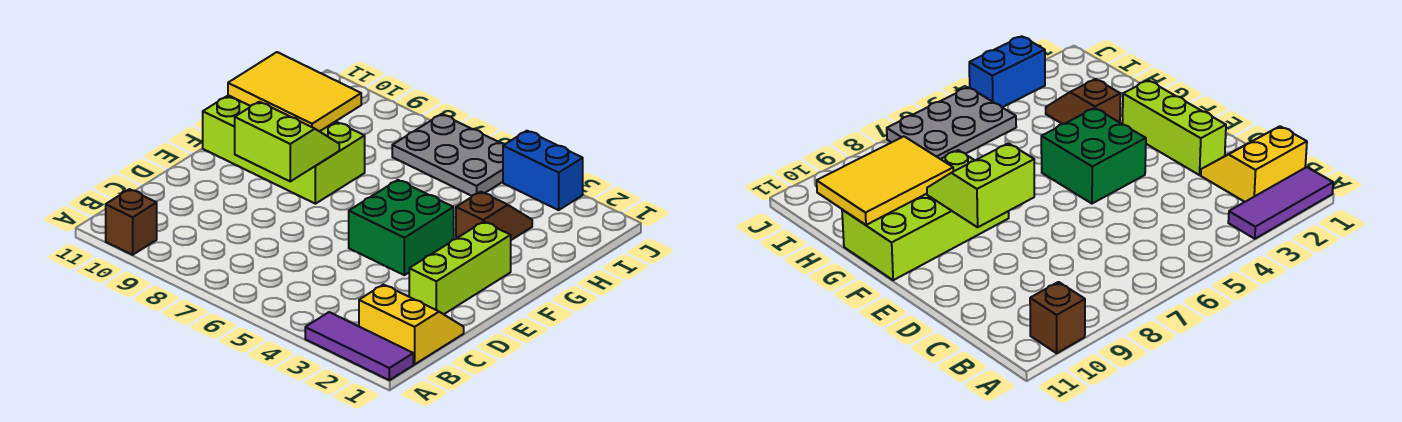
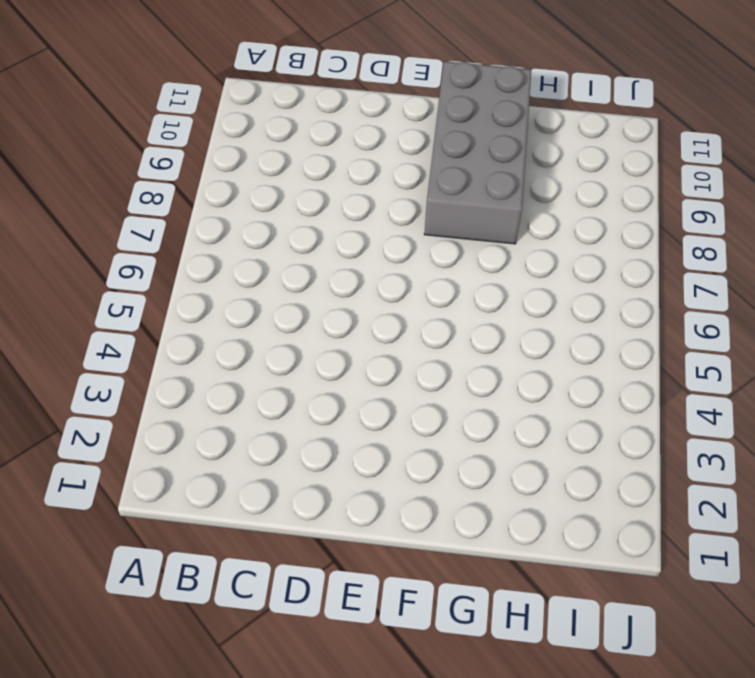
grey 2x4 brick [424,61,531,244] -> lime 2x4 brick [203,95,365,204]
none -> purple 1x3 tile [305,312,413,380]
none -> brown 1x1 brick [106,189,157,255]

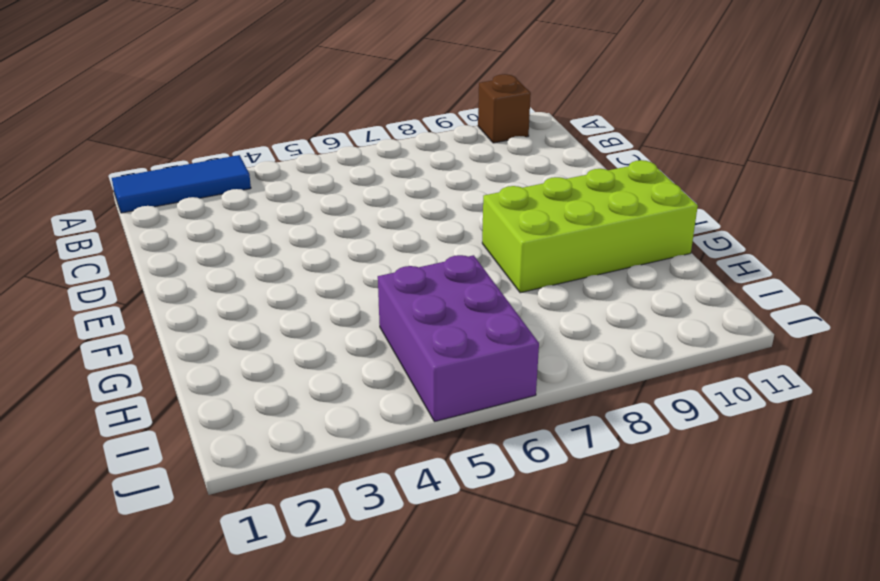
blue 1x3 tile [112,155,251,213] -> purple 1x3 tile [305,312,413,380]
purple 2x3 brick [378,255,539,422] -> grey 2x3 plate [392,114,505,196]
none -> yellow 2x2 slope [359,285,464,364]
none -> lime 1x3 brick [409,222,511,314]

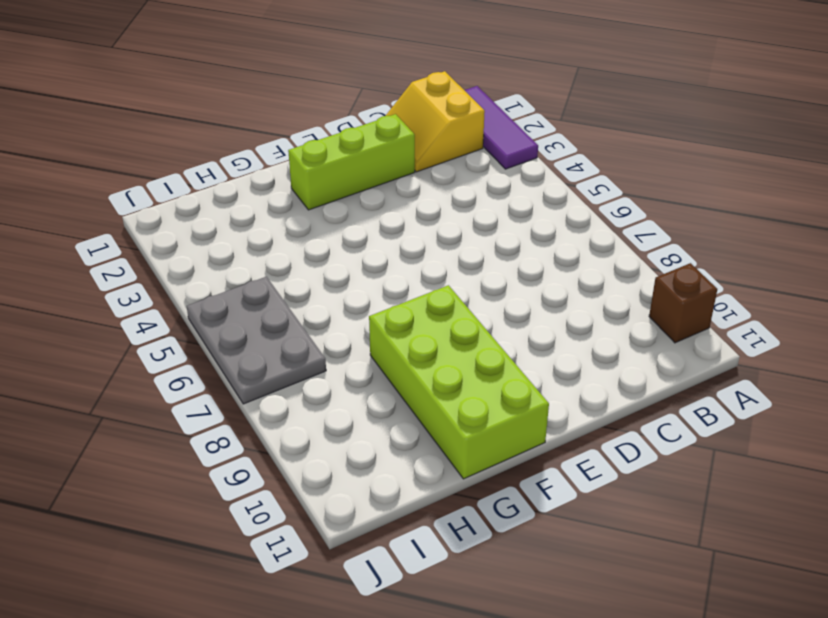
none -> green 2x2 brick [349,180,454,275]
none -> brown 1x2 slope [456,192,532,240]

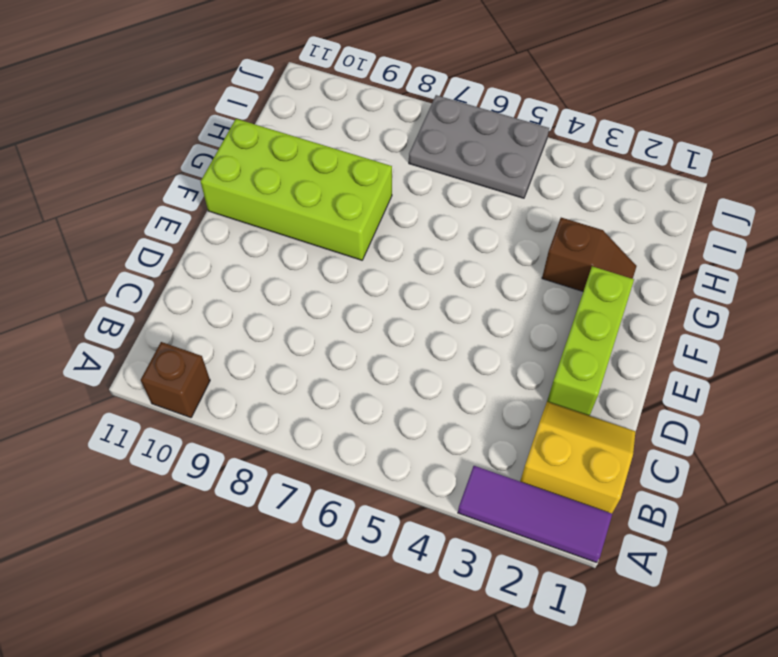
brown 1x2 slope [542,218,637,291] -> brown 1x2 slope turned to [456,192,532,240]
none -> green 2x2 brick [349,180,454,275]
none -> blue 1x2 brick [503,131,583,210]

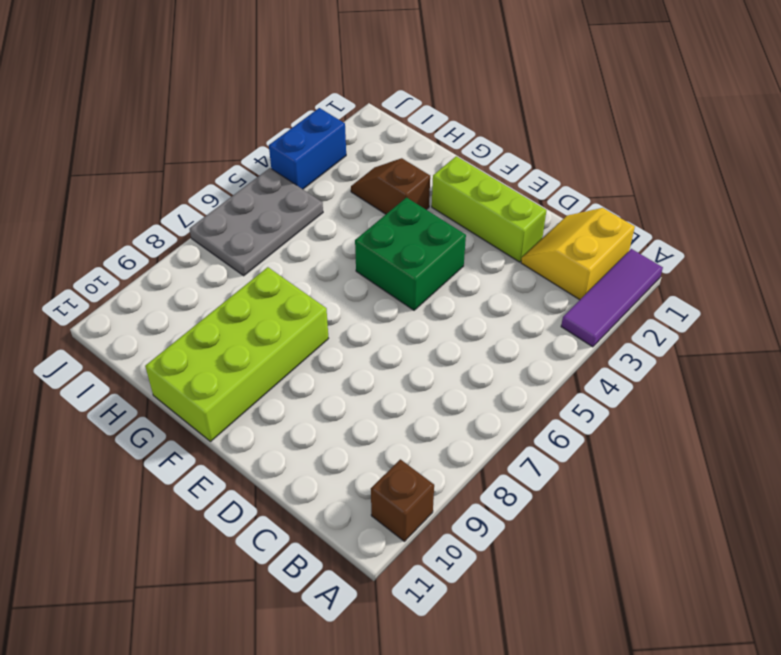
none -> lime 2x2 slope [235,102,339,181]
none -> yellow 2x3 tile [228,52,361,132]

